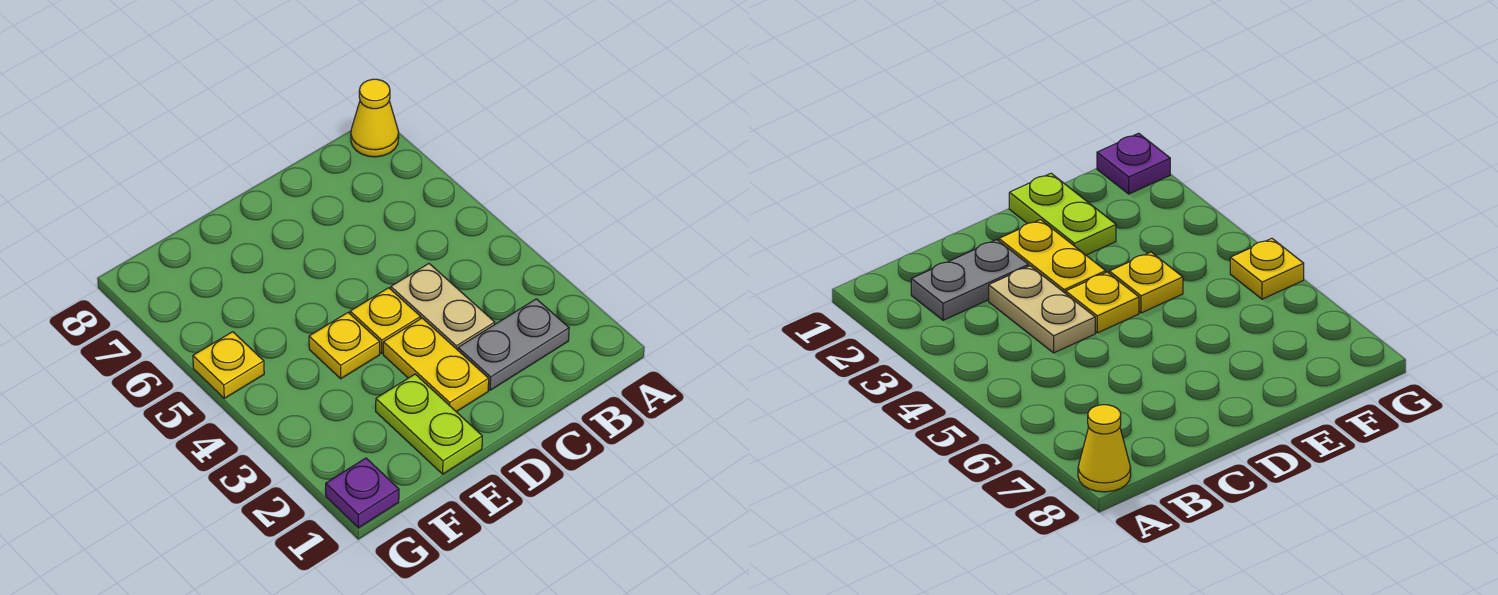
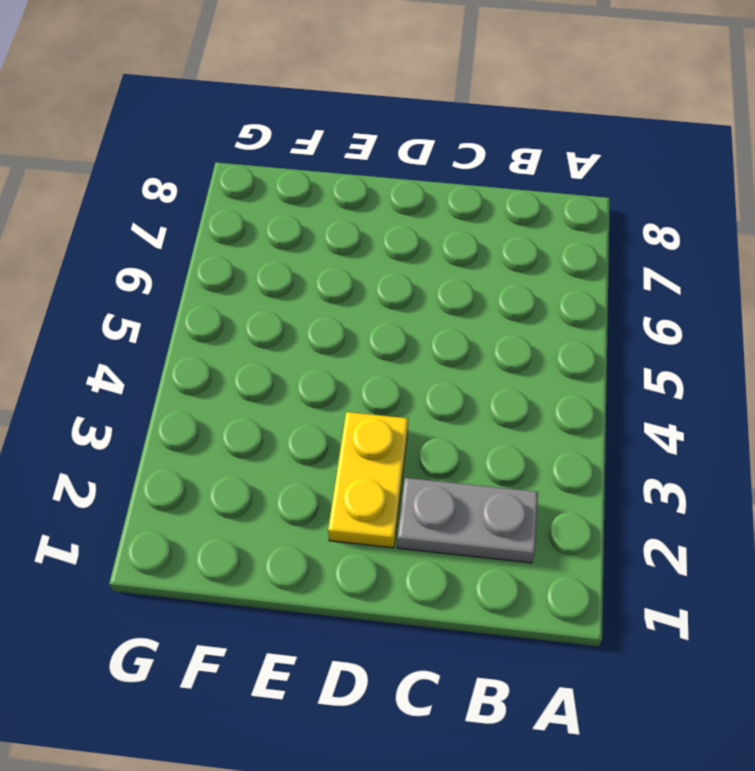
none -> yellow 1x1 cone [351,79,399,157]
none -> tan 1x2 plate [391,264,495,350]

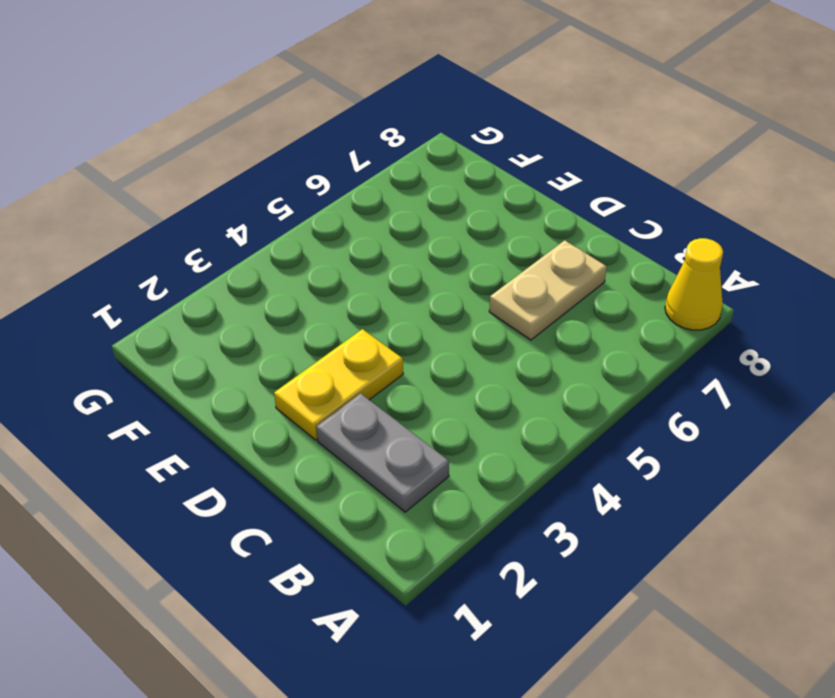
tan 1x2 plate [489,240,607,340] -> tan 1x2 plate moved to [391,264,495,350]
none -> yellow 1x1 plate [350,288,421,353]
none -> lime 1x2 plate [376,374,482,474]

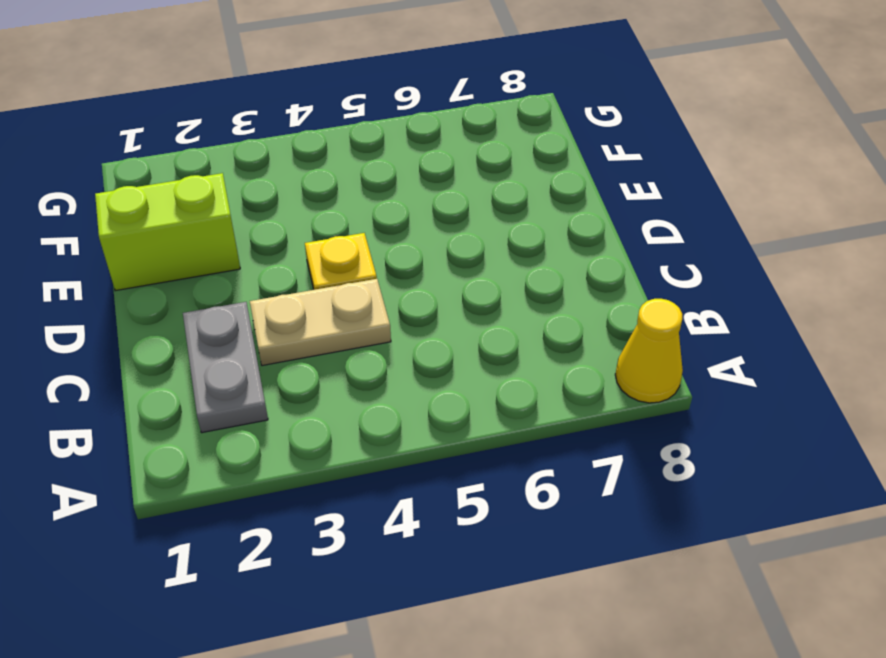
lime 1x2 brick [95,173,240,291] -> lime 1x2 plate [376,374,482,474]
none -> yellow 1x2 plate [383,318,489,412]
none -> yellow 1x1 plate [309,313,380,379]

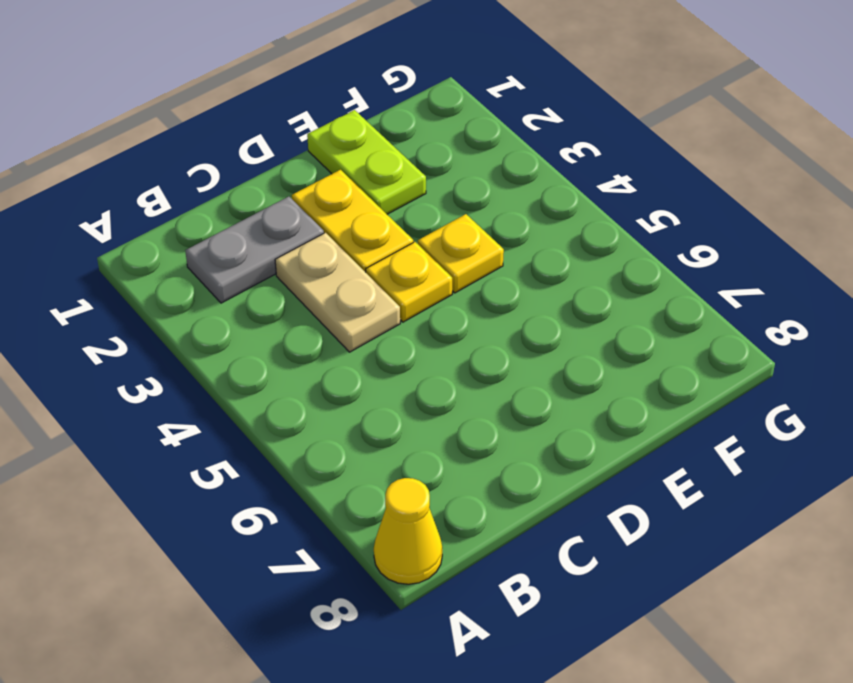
none -> purple 1x1 plate [326,458,399,528]
none -> yellow 1x1 plate [193,332,264,398]

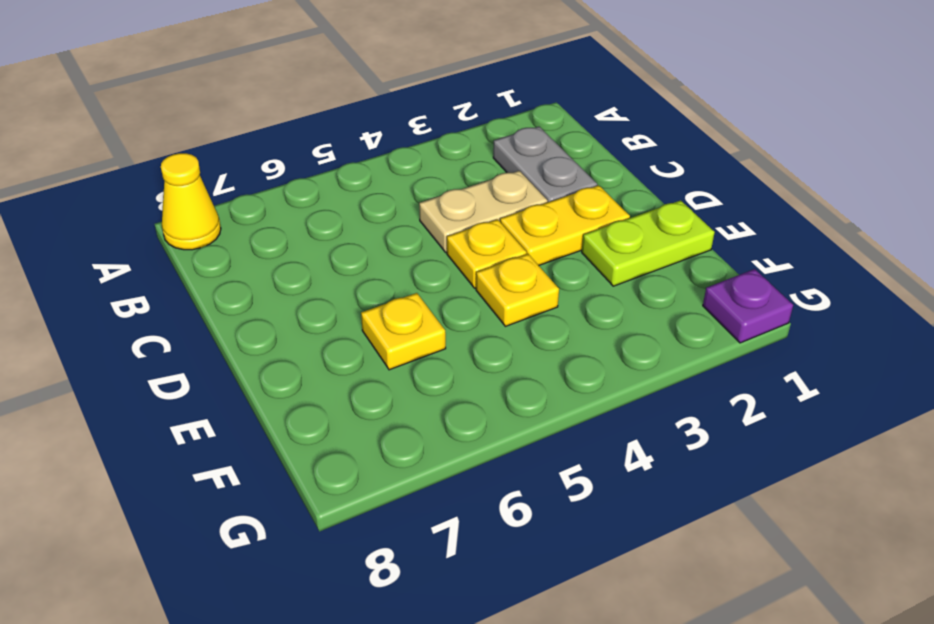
yellow 1x1 plate [361,293,446,370] -> yellow 1x1 plate moved to [193,332,264,398]

